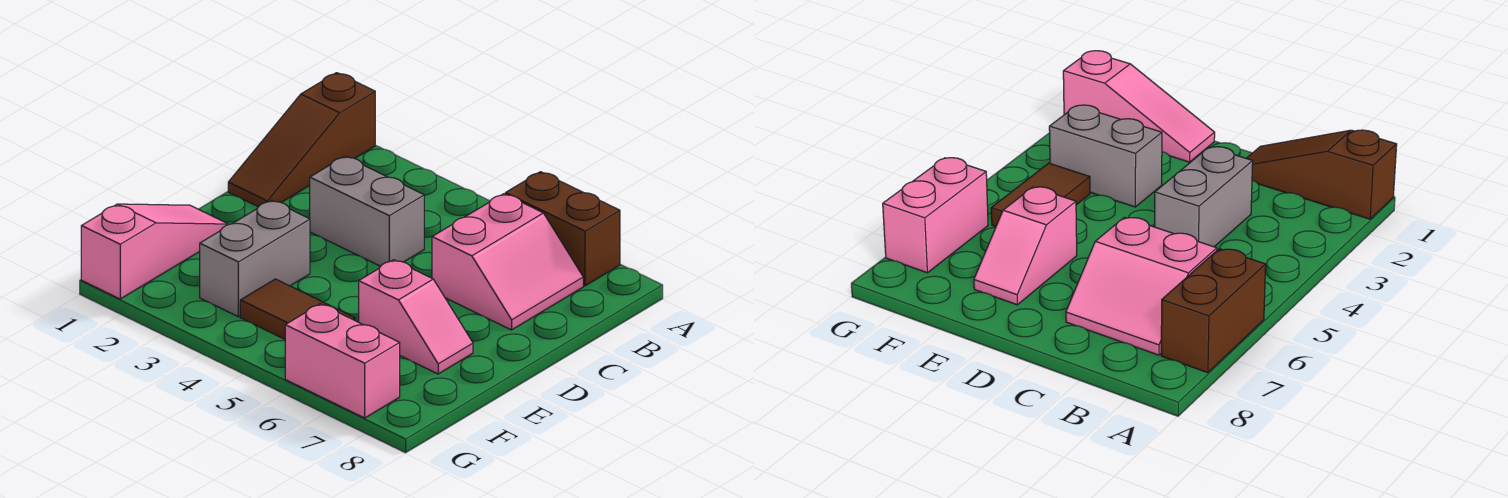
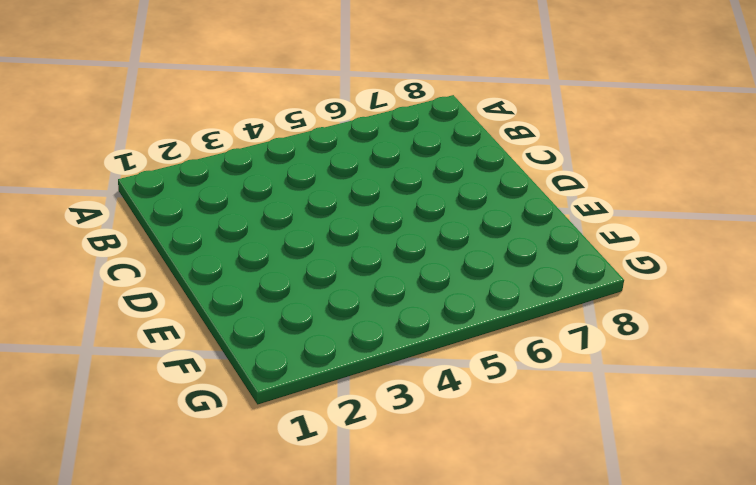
none -> brown 1x3 slope [228,73,375,207]
none -> brown 1x2 brick [505,172,620,286]

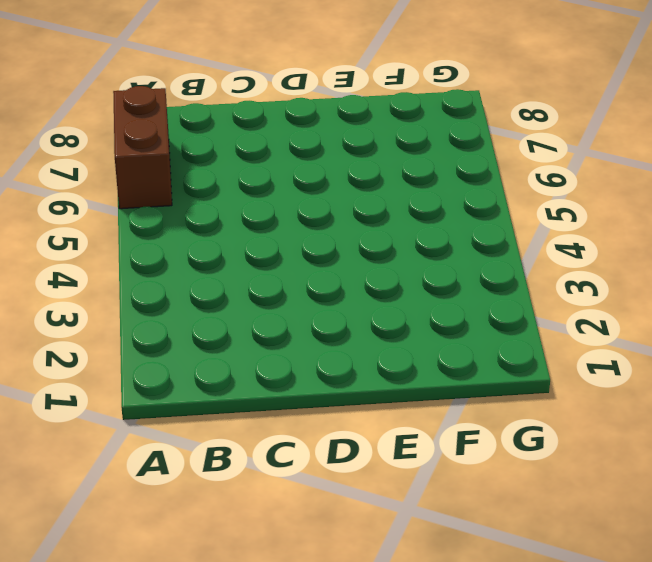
none -> brown 1x3 slope [228,73,375,207]
none -> pink 2x2 slope [432,194,583,330]

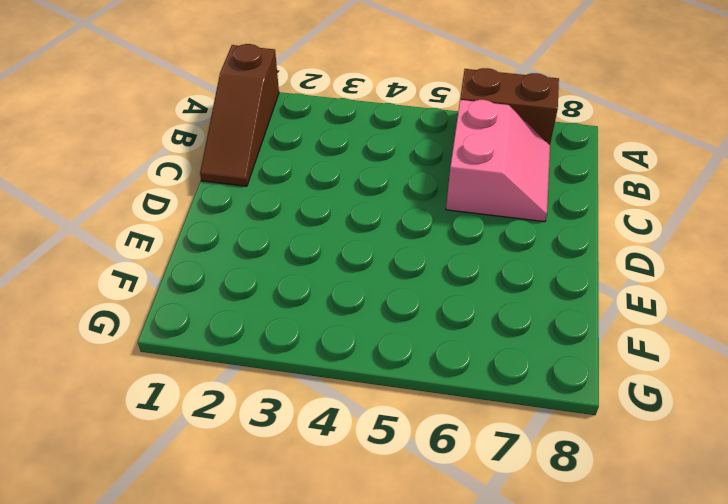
none -> grey 1x2 brick [310,156,424,266]
none -> pink 1x3 slope [81,204,229,299]

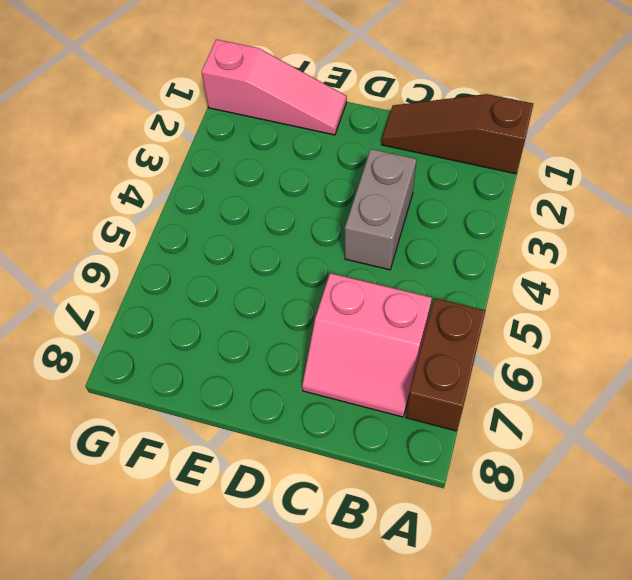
none -> grey 1x2 brick [200,200,310,317]
none -> pink 1x2 slope [359,260,473,374]

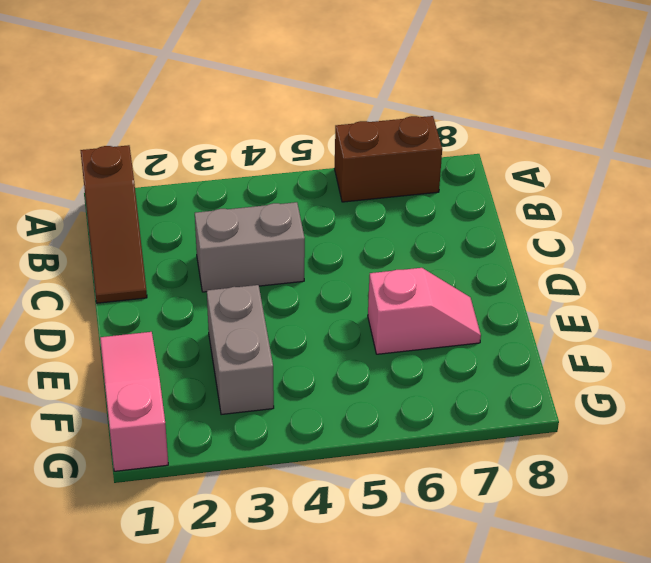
none -> pink 2x2 slope [432,194,583,330]
none -> brown 1x2 tile [240,279,355,339]

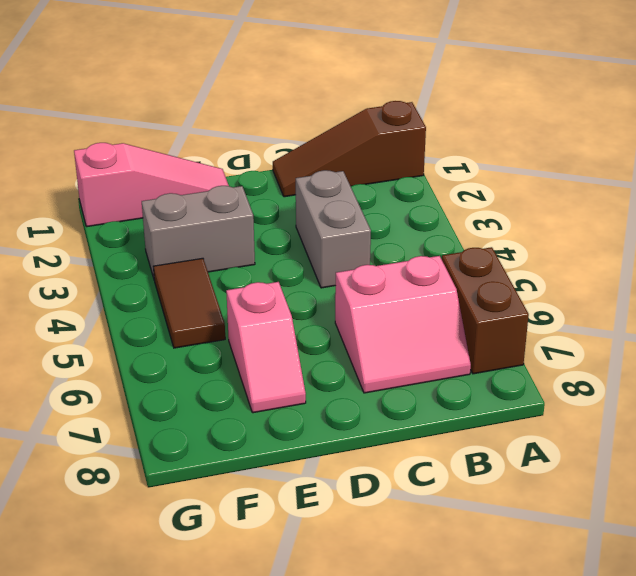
none -> pink 1x2 brick [285,304,400,418]

